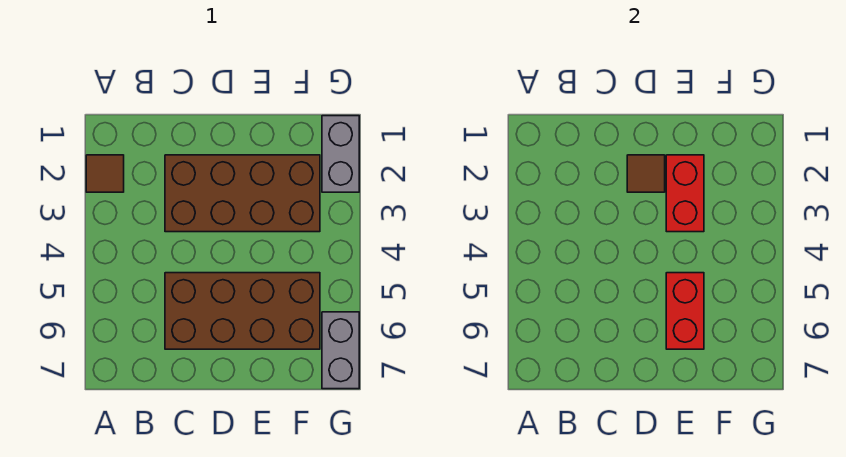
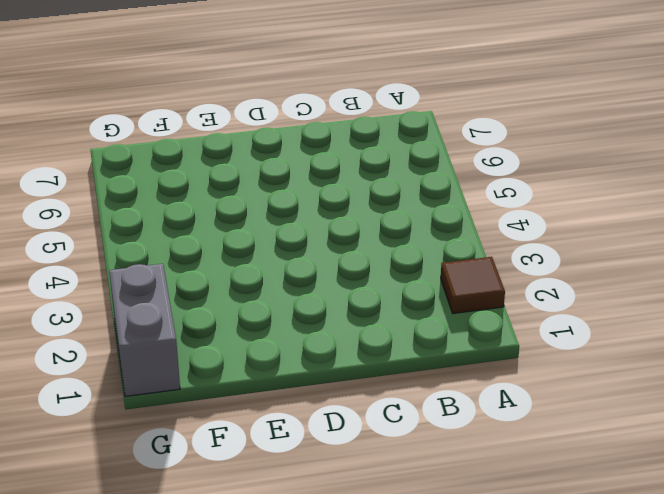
none -> brown 2x4 brick [165,155,320,232]
none -> brown 2x4 brick [165,273,320,349]

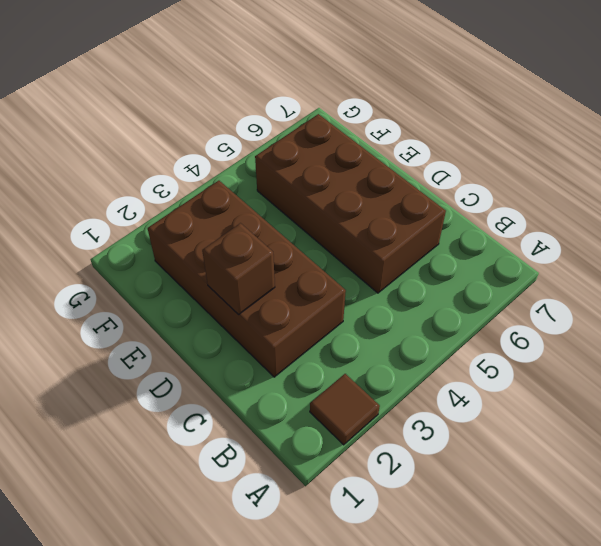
brown 1x1 brick [202,223,275,315] -> brown 1x1 tile [627,155,665,192]
none -> grey 1x2 brick [322,116,359,192]
none -> grey 1x2 brick [322,312,359,389]

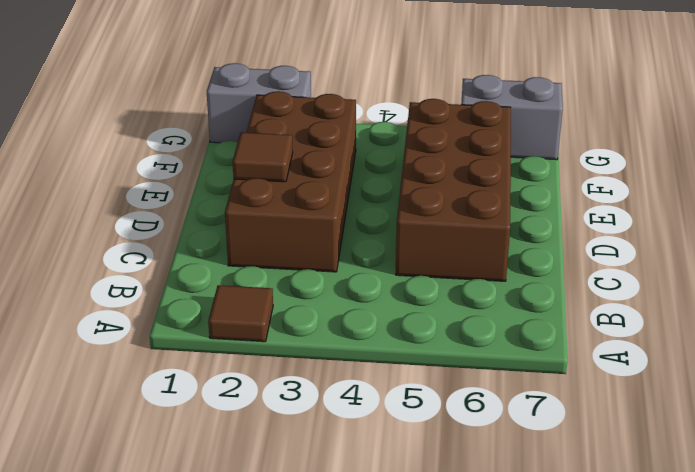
none -> red 1x2 brick [666,155,704,232]
none -> red 1x2 brick [666,273,704,349]

